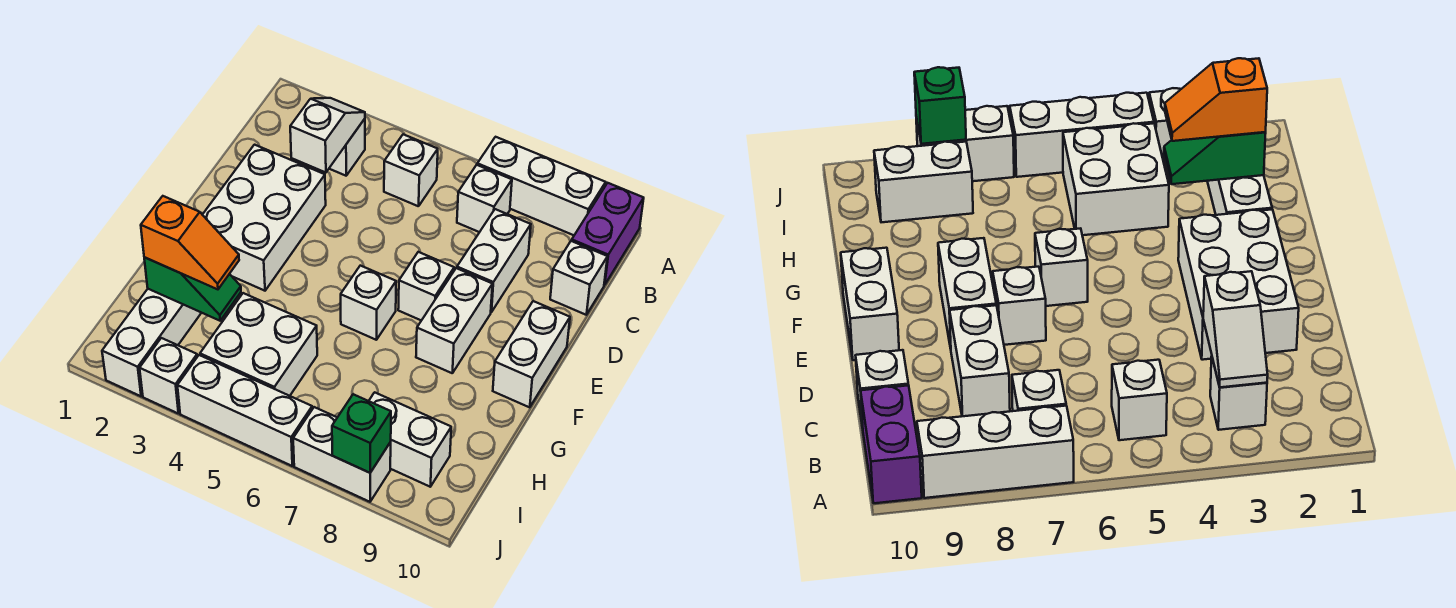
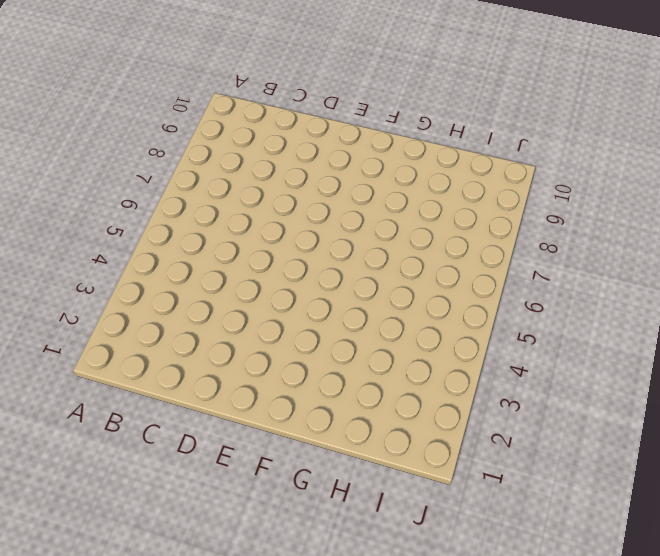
none -> white 1x3 brick [477,137,606,235]
none -> purple 1x2 brick [572,183,644,285]
none -> white 1x1 brick [329,119,365,176]

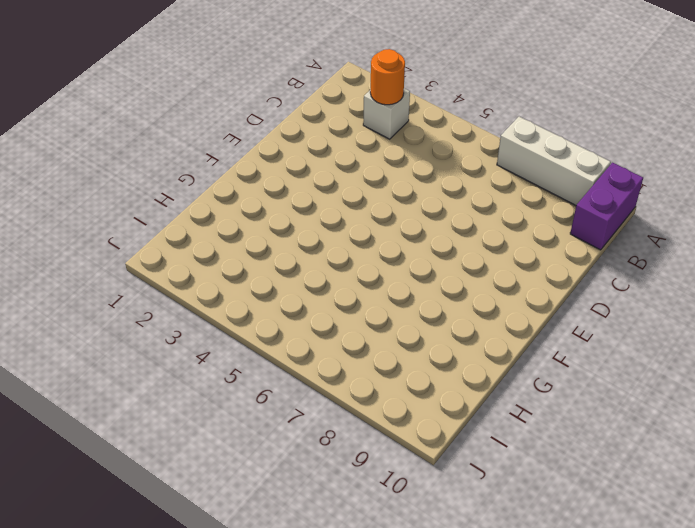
orange 1x1 round brick [370,49,405,105] -> white 1x2 slope [290,98,365,173]
none -> white 1x1 brick [384,134,438,206]
none -> white 1x1 brick [457,165,512,232]
none -> white 1x2 brick [457,209,531,312]

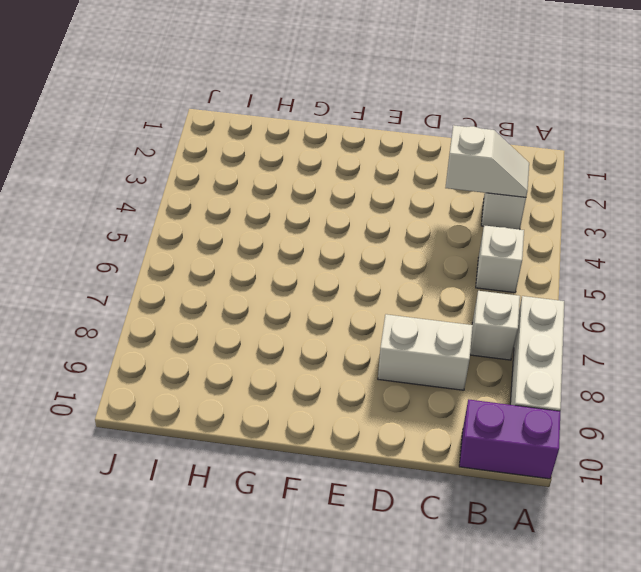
none -> white 1x1 brick [550,241,607,315]
none -> white 2x3 brick [202,145,326,291]
none -> white 1x1 brick [398,252,454,320]

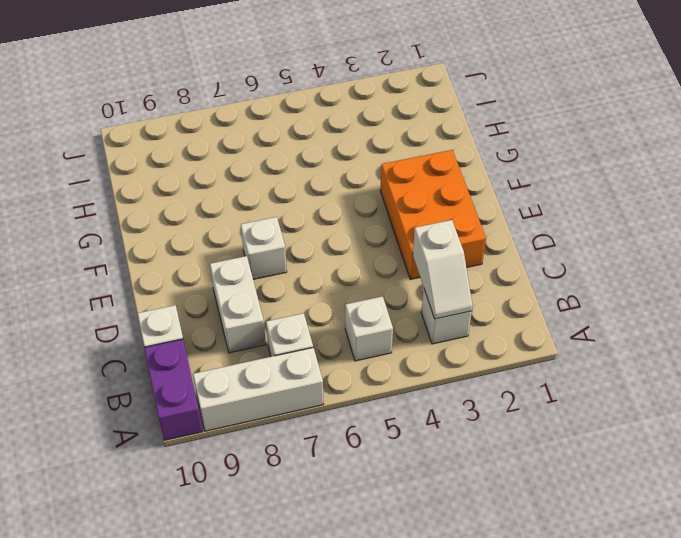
orange 2x3 brick [380,150,486,279] -> white 2x3 brick [202,145,326,291]
none -> white 1x2 brick [416,268,492,373]
none -> white 1x2 brick [493,301,570,407]
none -> white 1x1 brick [341,266,396,340]

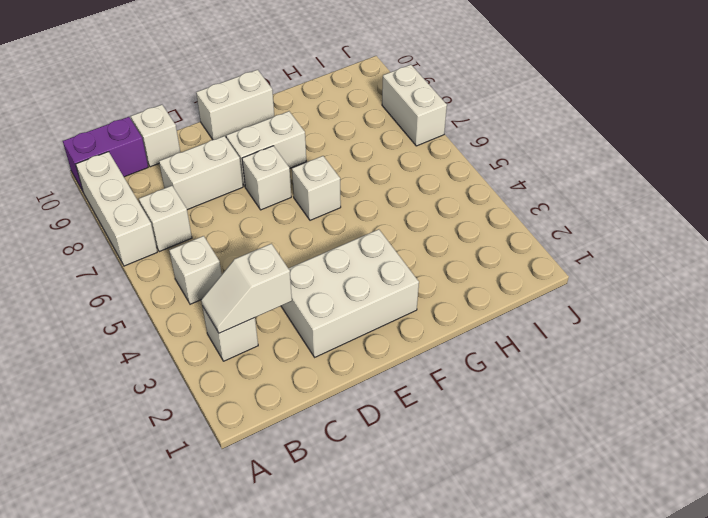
none -> white 1x4 brick [102,289,201,396]
none -> white 2x2 brick [200,293,317,396]
none -> white 1x2 brick [369,392,451,487]

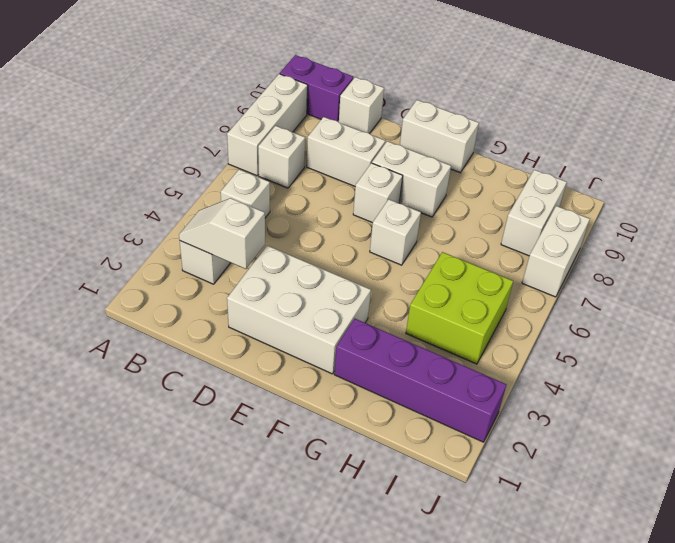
purple 1x4 brick [334,319,506,442] -> white 1x4 brick [102,289,201,396]
lime 2x2 brick [406,252,513,364] -> white 2x2 brick [200,293,317,396]
none -> white 1x1 brick [140,338,197,413]
none -> white 1x3 brick [177,355,312,466]
none -> green 1x2 slope [144,257,241,321]

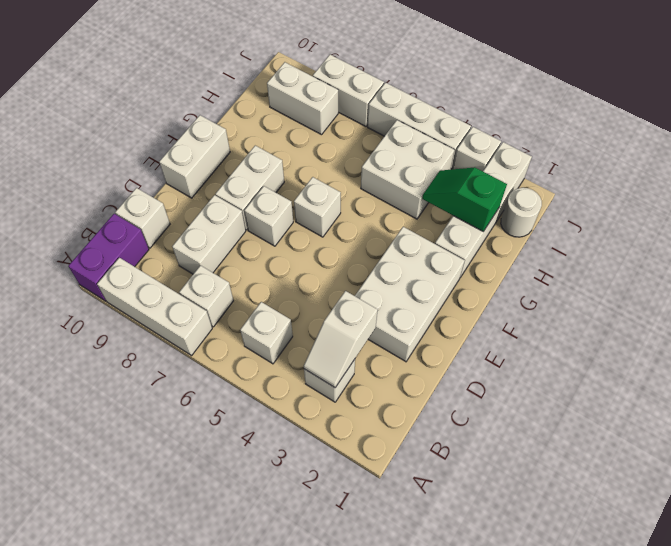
white 1x1 round brick [501,188,542,237] -> none
none -> green 1x1 brick [332,394,391,473]
none -> orange 1x2 slope [141,196,239,289]

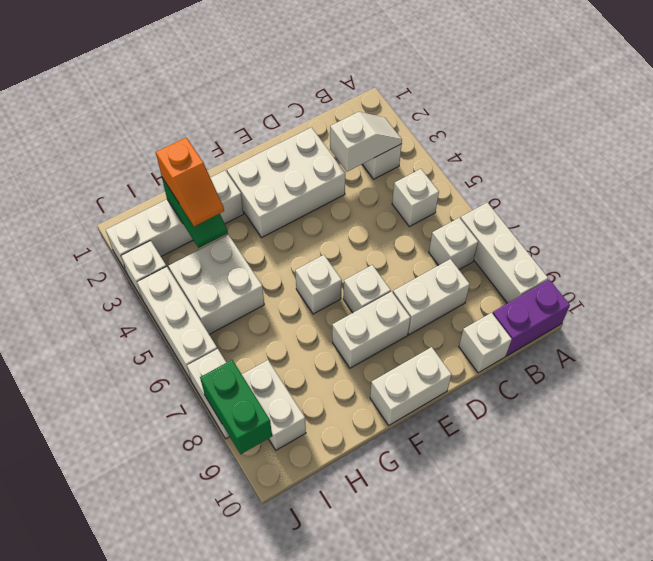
green 1x2 brick [200,360,272,454] -> green 1x1 brick [332,394,391,473]

